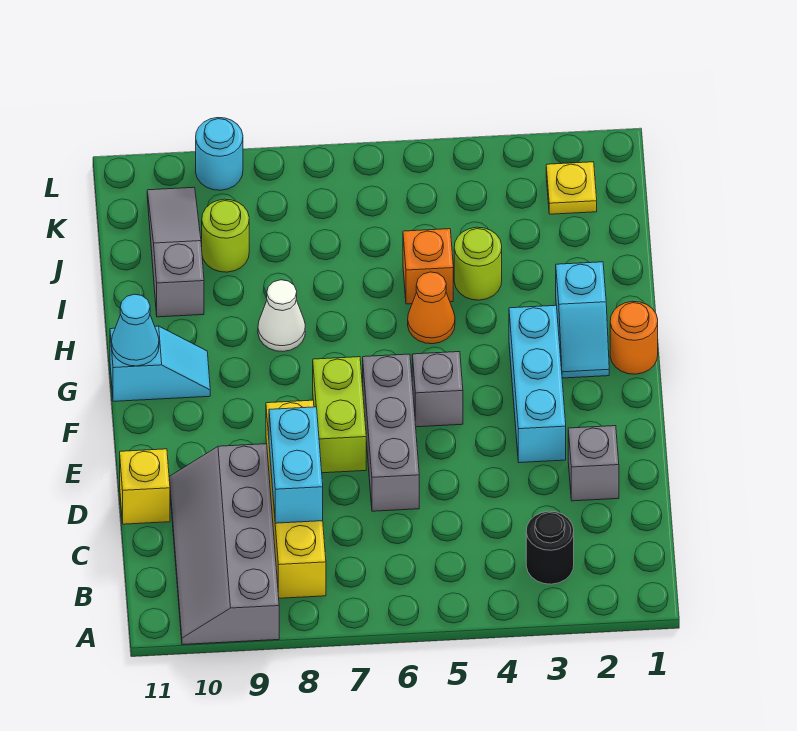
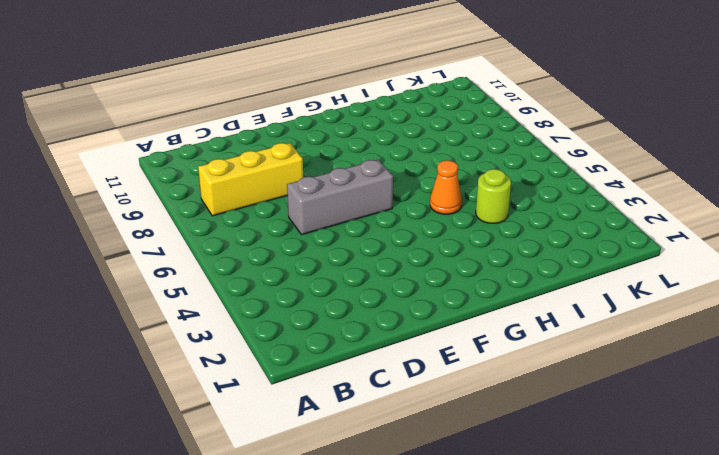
yellow 1x3 brick [198,143,303,216] -> yellow 1x4 brick [266,400,326,598]
none -> grey 2x4 slope [169,444,279,645]
none -> black 1x1 round brick [526,511,574,584]
none -> grey 1x1 brick [568,426,619,501]

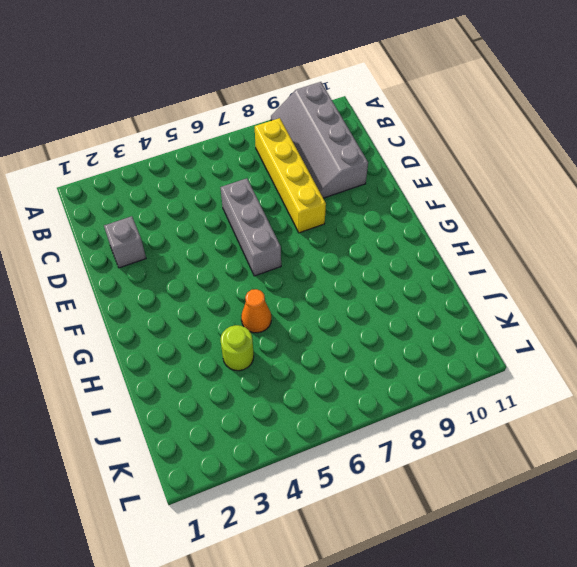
grey 2x4 slope [271,82,368,198] -> grey 2x4 slope turned to [169,444,279,645]
none -> black 1x1 round brick [526,511,574,584]
none -> yellow 1x1 brick [120,449,170,524]
none -> cyan 1x3 brick [509,305,566,463]

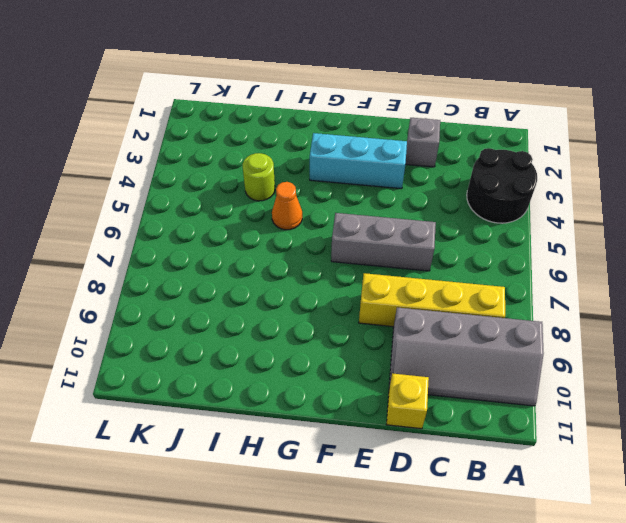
black 2x2 round brick [467,148,537,223] -> black 1x1 round brick [526,511,574,584]
none -> lime 1x2 brick [313,357,366,473]
none -> grey 1x1 brick [412,352,463,427]
none -> orange 1x1 round brick [610,301,658,374]

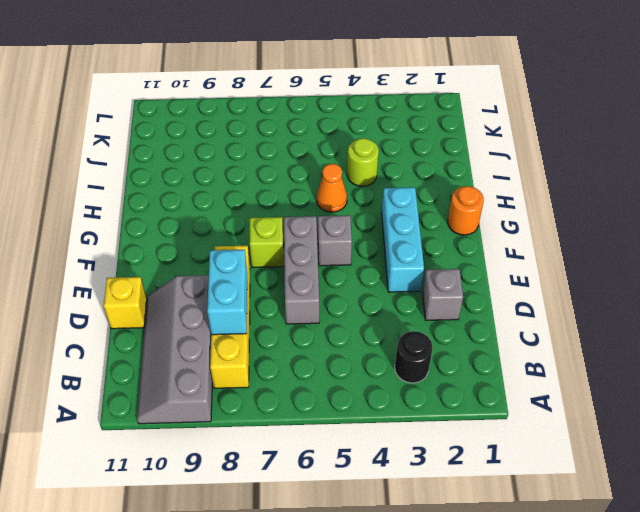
lime 1x1 brick [250,217,284,267] -> lime 1x2 brick [313,357,366,473]
none -> cyan 1x2 slope [556,262,609,378]
none -> cyan 1x2 slope [110,326,210,401]
none -> white 1x1 cone [258,280,305,351]

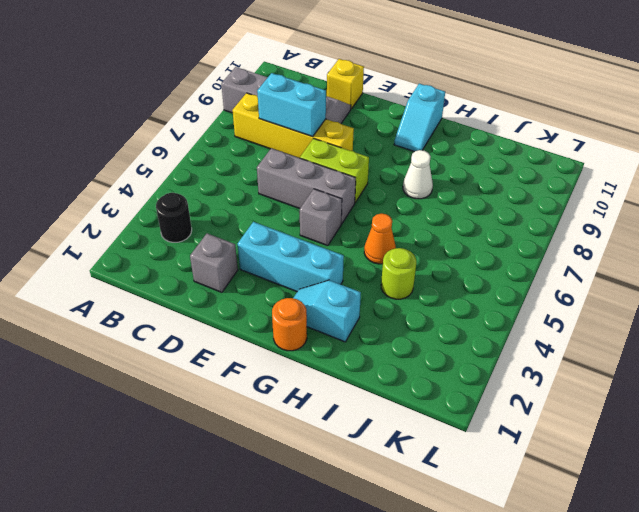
none -> orange 1x1 brick [403,229,453,304]
none -> grey 1x3 slope [147,187,204,317]
none -> lime 1x1 round brick [202,199,249,272]

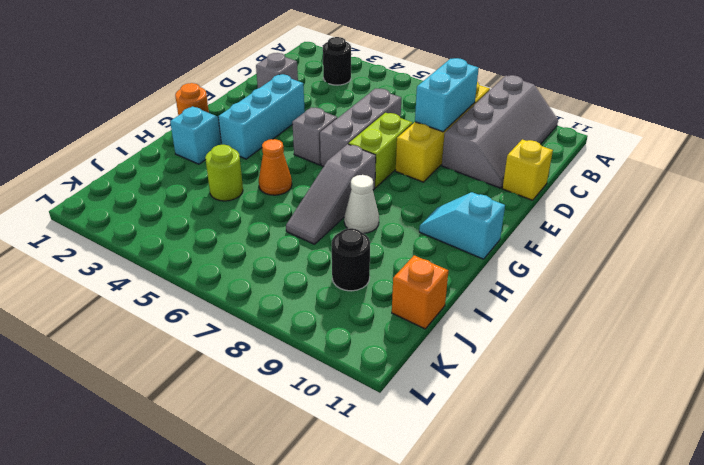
grey 1x3 slope [286,144,376,244] -> grey 1x3 slope moved to [147,187,204,317]
black 1x1 round brick [332,228,370,291] -> lime 1x1 round brick [202,199,249,272]
orange 1x1 brick [392,255,448,329] -> orange 1x1 brick moved to [403,229,453,304]
none -> yellow 1x1 plate [546,162,597,214]
none -> cyan 1x1 round brick [196,118,243,190]
none -> cyan 1x1 cone [112,294,159,366]

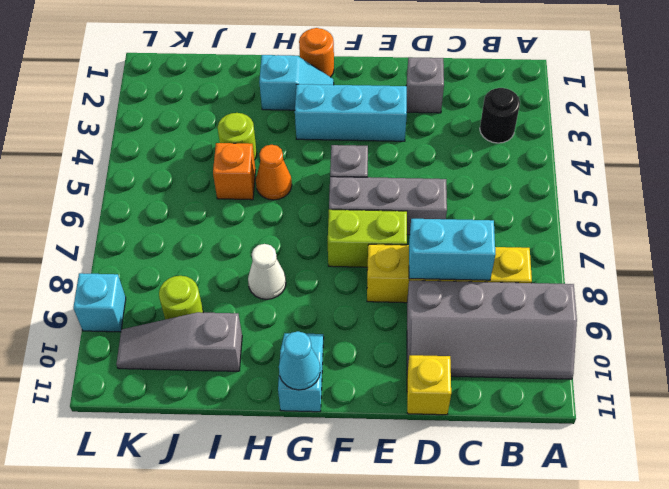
cyan 1x1 brick [73,273,126,332] -> cyan 1x1 round brick [196,118,243,190]
none -> yellow 1x1 plate [546,162,597,214]

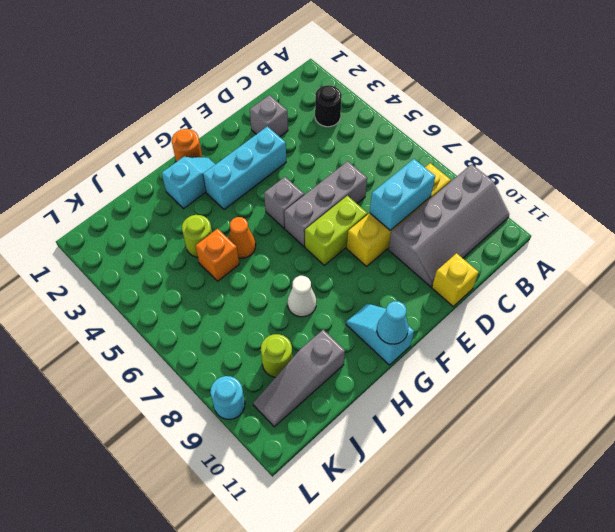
none -> yellow 1x1 plate [546,162,597,214]

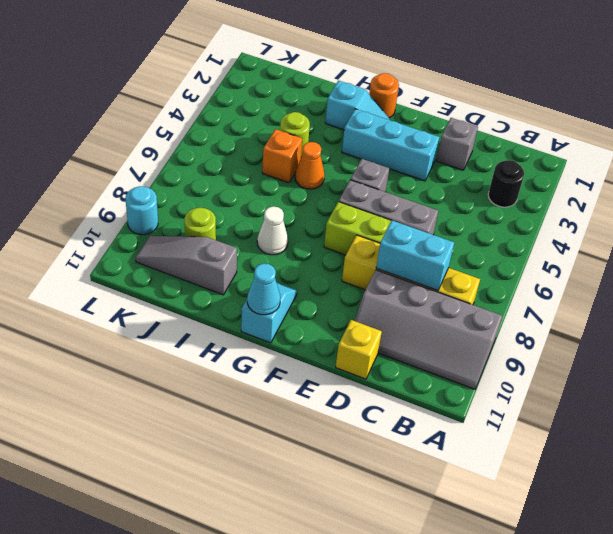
none -> yellow 1x1 plate [546,162,597,214]

